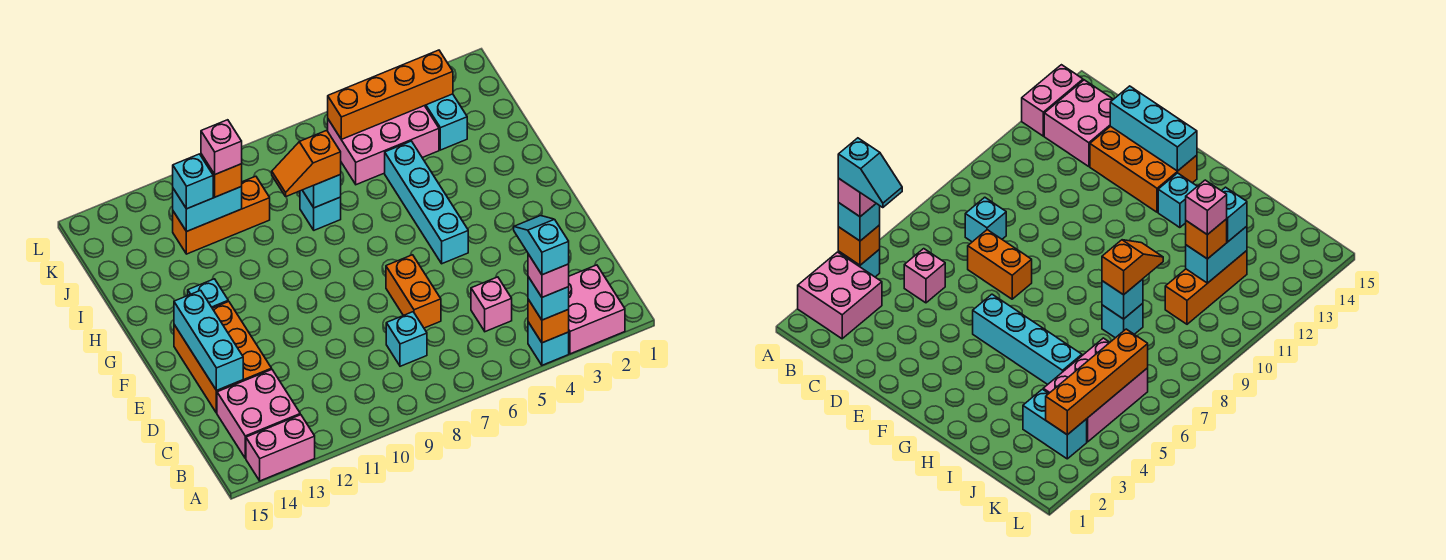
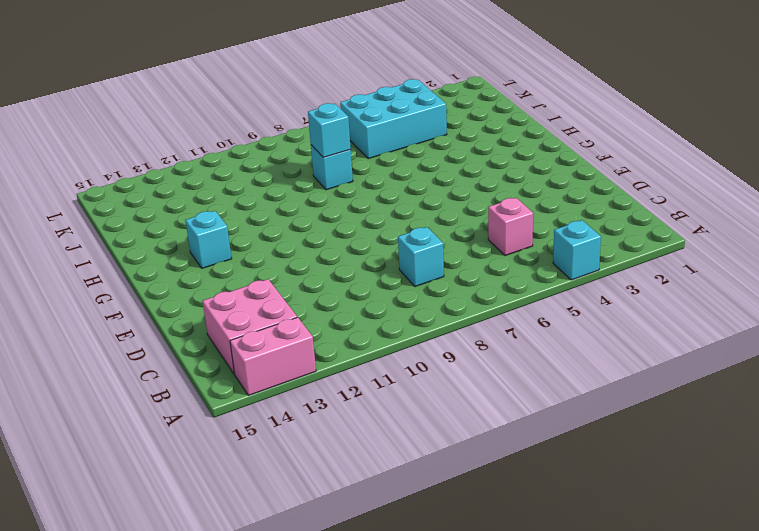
cyan 2x3 brick [340,79,447,159] -> pink 2x3 brick [328,106,439,185]
none -> pink 2x2 brick [568,265,625,354]
none -> orange 1x2 brick [386,255,441,328]
none -> orange 2x3 brick [174,301,272,413]

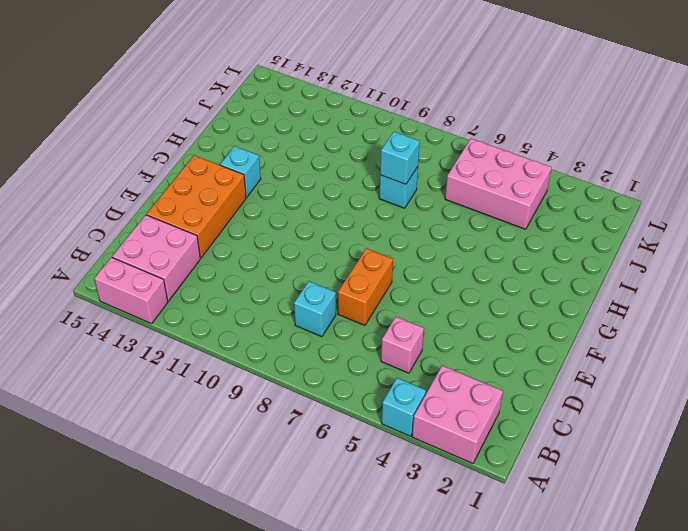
none -> cyan 1x4 brick [385,141,468,264]
none -> cyan 1x2 brick [425,94,467,150]
none -> orange 1x3 brick [173,176,270,254]

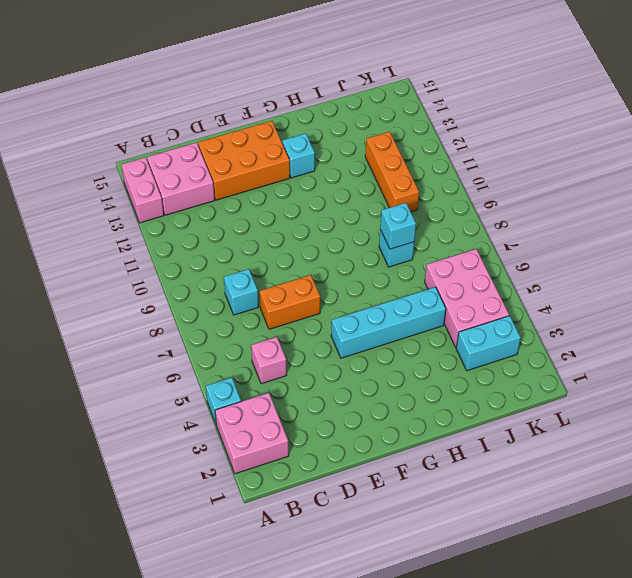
none -> orange 1x1 brick [528,299,569,343]
none -> cyan 1x3 brick [174,290,243,391]
none -> cyan 1x2 brick [173,187,242,232]

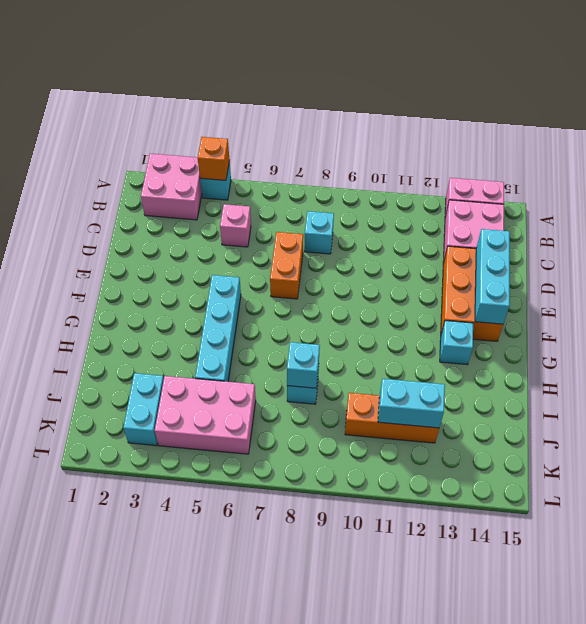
none -> orange 1x4 brick [328,50,453,140]
none -> cyan 1x1 brick [528,277,569,320]
none -> orange 1x2 slope [272,130,341,196]

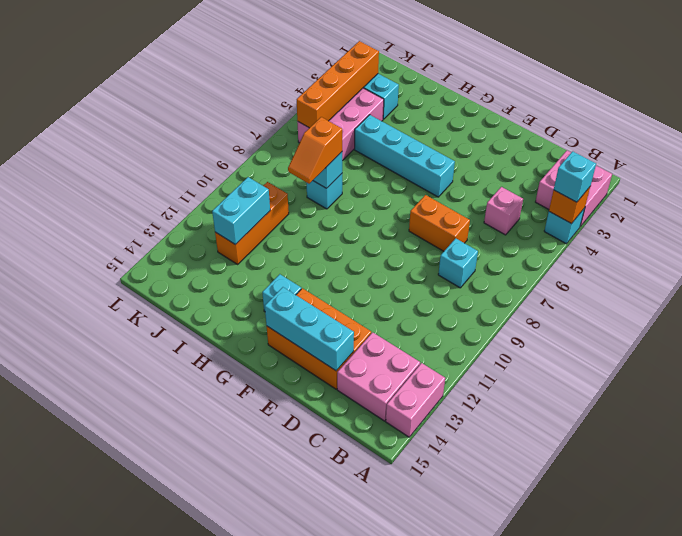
none -> orange 1x1 brick [201,154,242,197]
none -> cyan 1x1 brick [173,154,213,209]
none -> pink 1x1 brick [528,254,569,297]

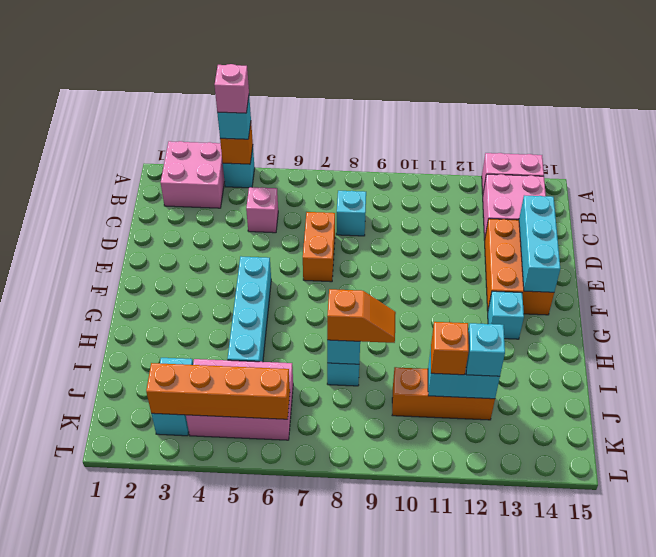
none -> pink 1x1 brick [201,120,242,174]
none -> cyan 1x2 slope [514,216,569,275]

